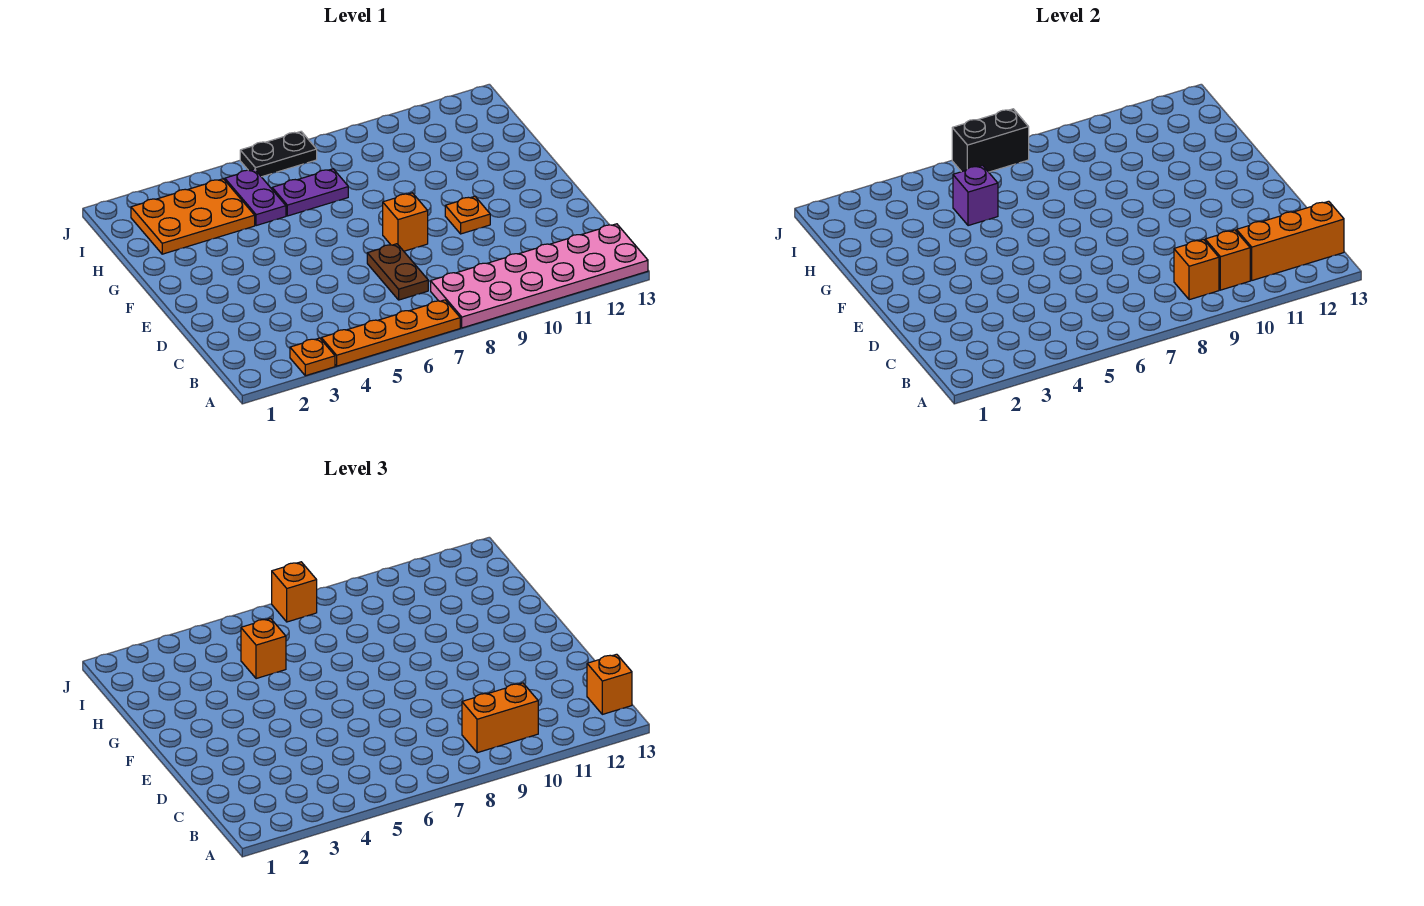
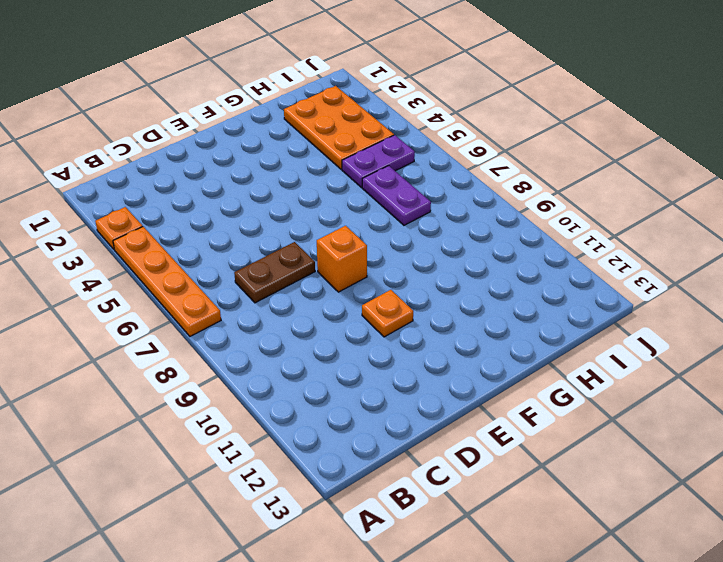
none -> pink 2x6 plate [431,224,648,328]
none -> black 1x2 plate [240,132,317,177]
none -> orange 1x1 brick [1174,240,1219,300]

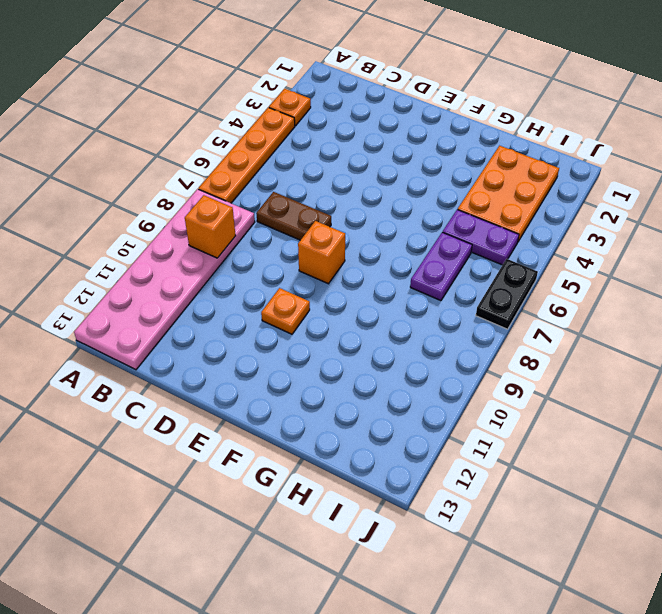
none -> orange 1x1 brick [1205,230,1250,290]
none -> orange 1x3 brick [1237,201,1344,280]
none -> purple 1x1 brick [953,165,998,226]

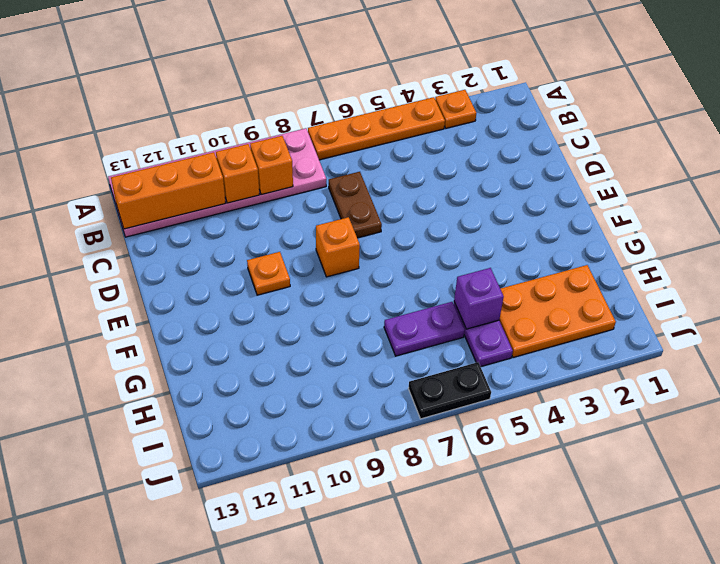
none -> black 1x2 brick [952,109,1029,172]
none -> orange 1x2 brick [462,683,538,753]
none -> orange 1x1 brick [587,654,632,714]

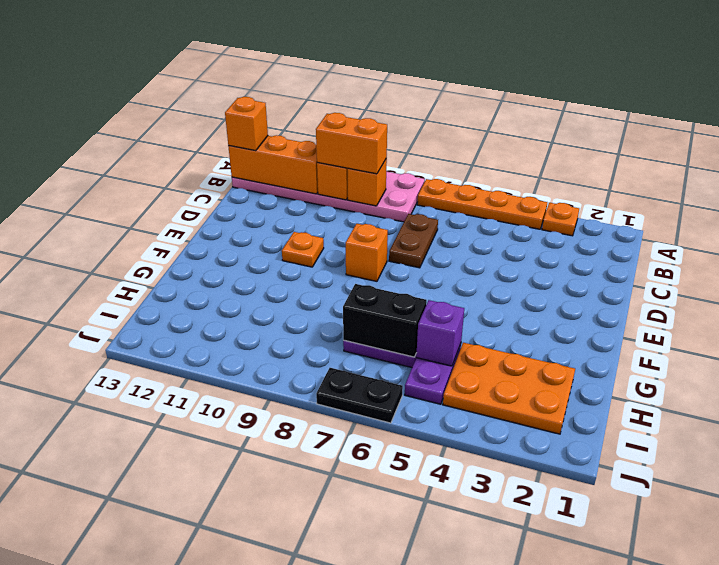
black 1x2 brick [343,284,427,357] -> black 1x2 brick moved to [952,109,1029,172]
none -> orange 1x1 brick [241,618,286,679]
none -> orange 1x1 brick [272,562,317,622]

